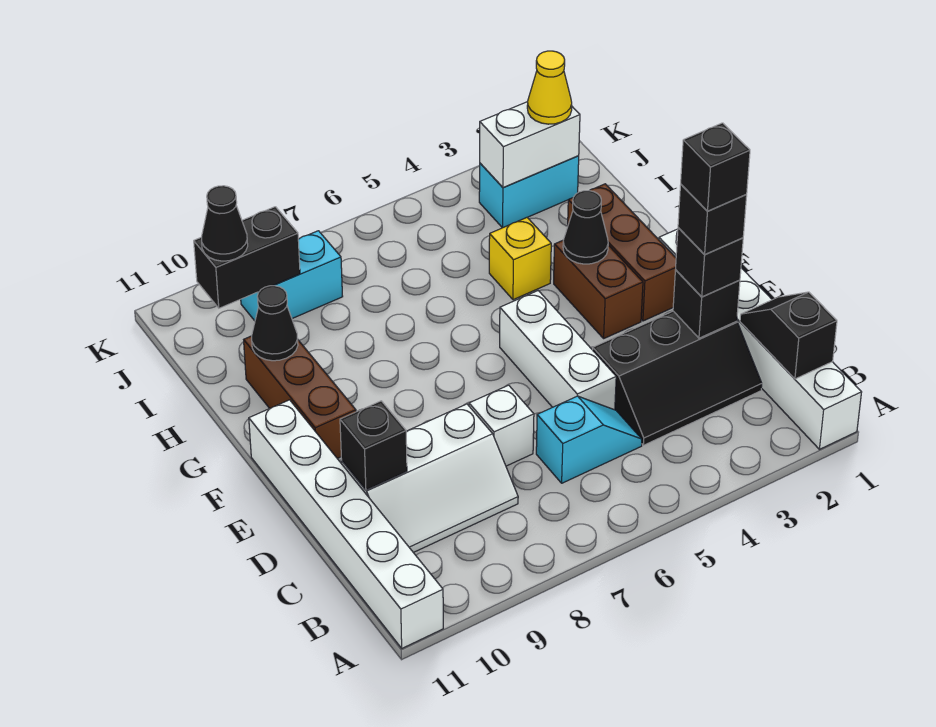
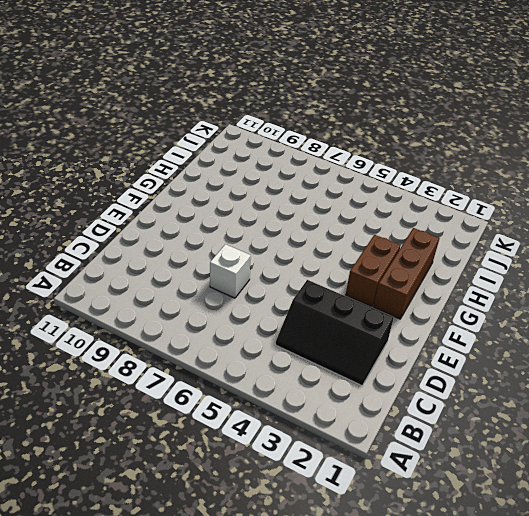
none -> white 1x6 brick [659,229,862,449]
none -> white 1x6 brick [249,400,443,648]
none -> cyan 1x2 slope [536,396,642,483]

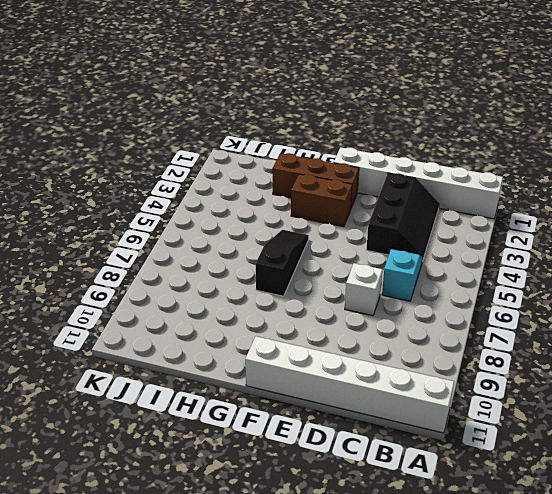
black 1x3 slope [256,230,309,296] -> none
none -> white 2x3 slope [342,404,518,553]
none -> white 1x3 brick [500,291,616,410]
none -> brown 1x3 brick [244,336,356,459]

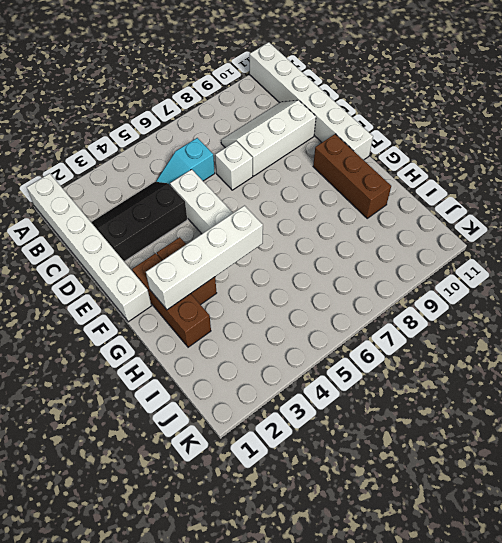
white 1x4 brick [146,206,263,310] -> black 1x1 cone [563,191,608,264]
none -> yellow 1x1 brick [489,218,551,300]
none -> cyan 1x2 brick [479,156,579,228]
none -> cyan 1x2 brick [241,231,343,321]

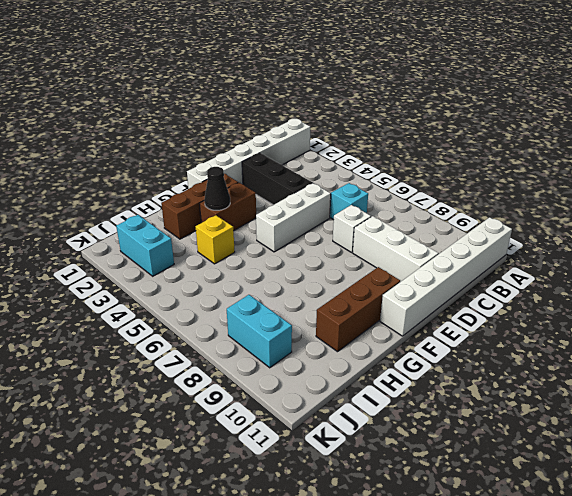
none -> black 1x2 slope [740,292,837,379]
none -> black 1x1 brick [673,270,740,338]
none -> black 1x1 brick [340,401,407,490]

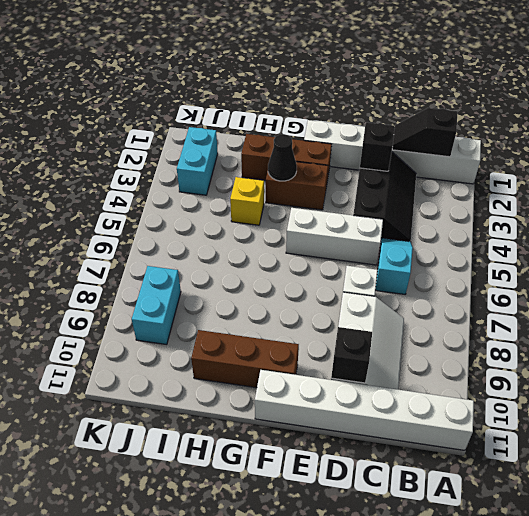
none -> black 1x1 cone [252,286,298,361]
none -> white 1x2 brick [480,102,580,187]
none -> black 1x2 brick [194,207,300,308]

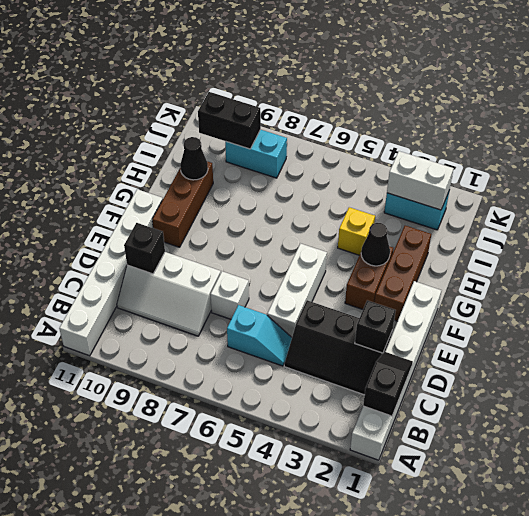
none -> black 1x1 brick [676,228,743,297]
none -> yellow 1x1 cone [527,51,572,124]
none -> black 1x1 cone [201,186,248,261]

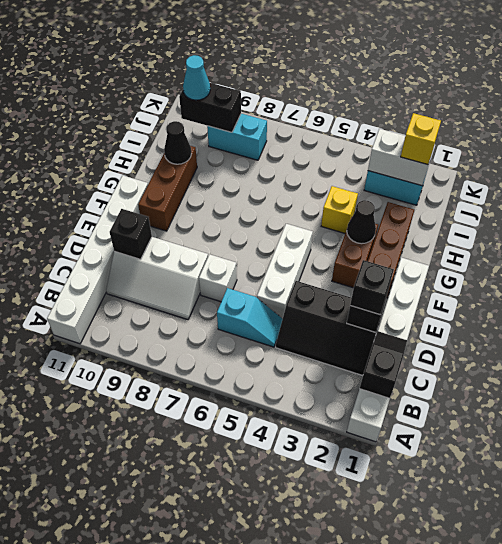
yellow 1x1 brick [401,113,441,165] -> yellow 1x1 cone [527,51,572,124]
cyan 1x1 cone [183,55,210,100] -> black 1x1 cone [201,186,248,261]
none -> black 1x1 brick [678,185,747,255]
none -> black 1x1 brick [681,123,750,211]

